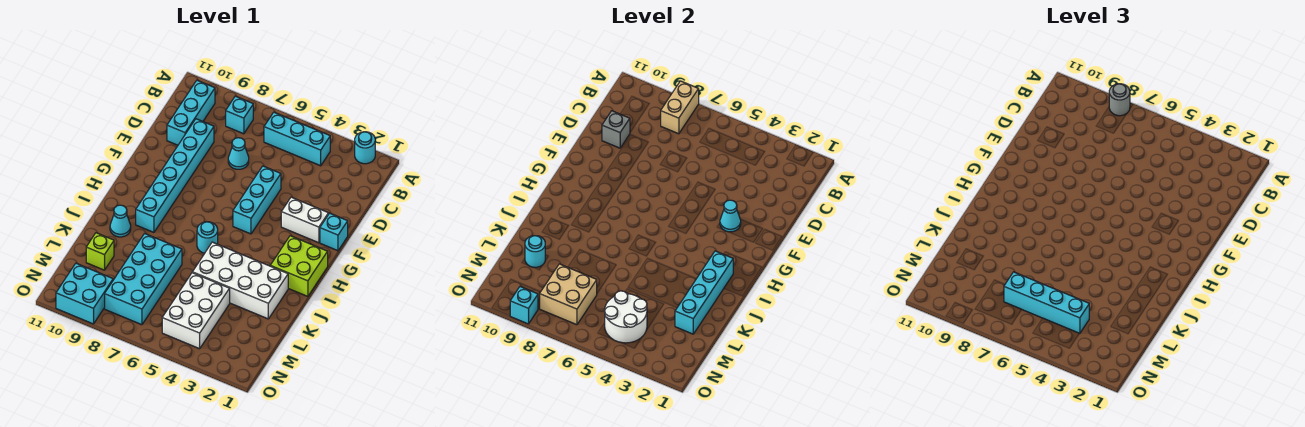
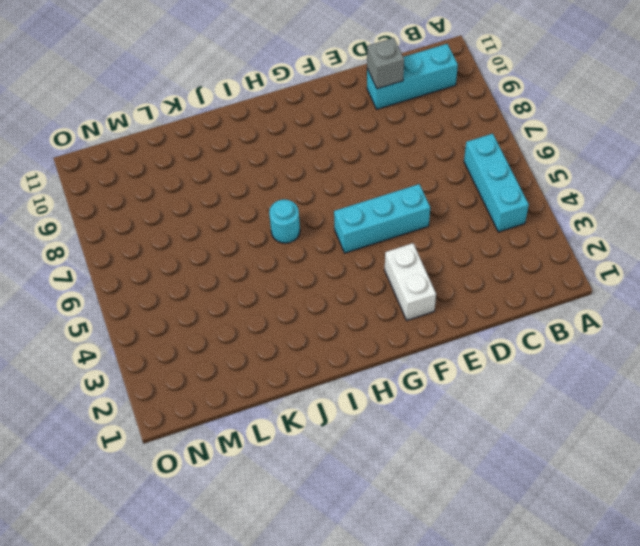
none -> cyan 1x1 round brick [355,132,375,164]
none -> cyan 1x1 brick [226,96,253,134]
none -> cyan 1x1 cone [228,138,249,169]

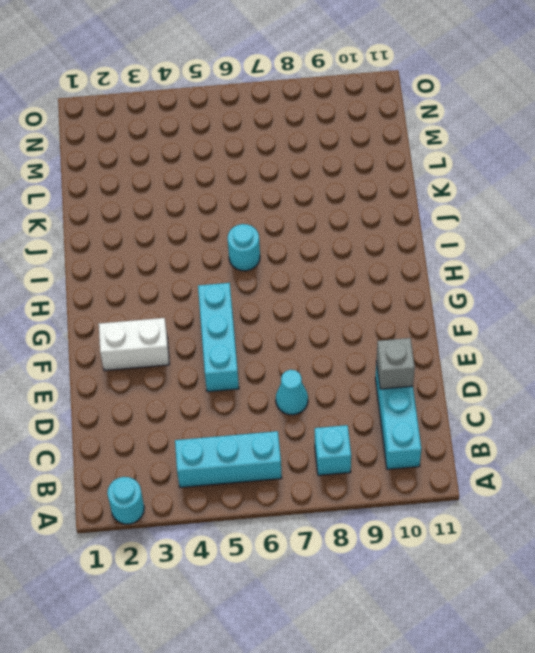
none -> cyan 1x6 brick [136,119,214,232]
none -> cyan 1x1 brick [320,213,348,251]
none -> lime 2x2 brick [270,236,328,296]

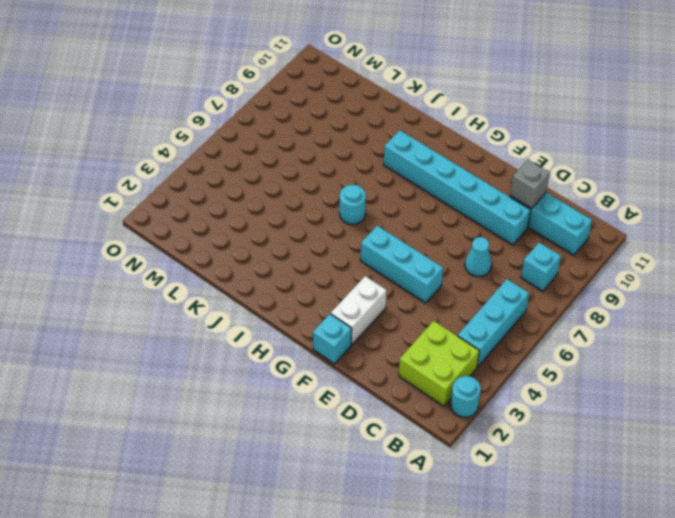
lime 2x2 brick [399,321,479,406] -> lime 2x2 brick moved to [270,236,328,296]
none -> white 2x4 brick [192,242,288,319]
none -> cyan 1x1 cone [110,205,131,237]
none -> cyan 2x4 brick [105,234,182,325]

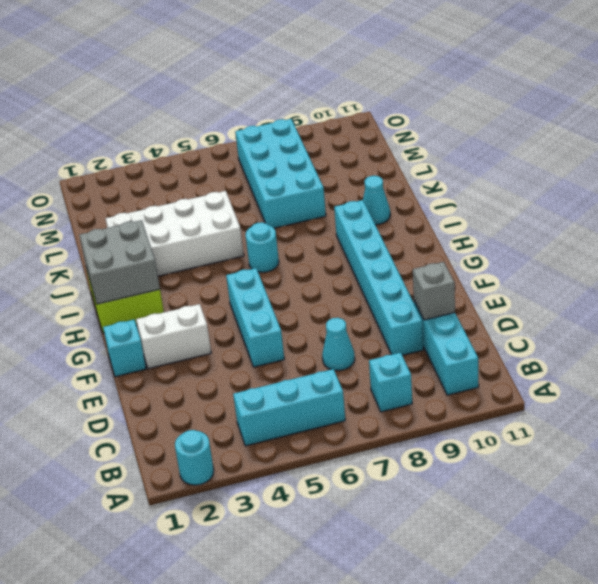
grey 2x2 brick [80,220,160,304] -> cyan 1x4 brick [675,251,733,334]
none -> white 2x3 brick [162,273,230,349]
none -> lime 1x1 brick [86,233,114,270]
none -> cyan 2x2 brick [56,263,113,324]

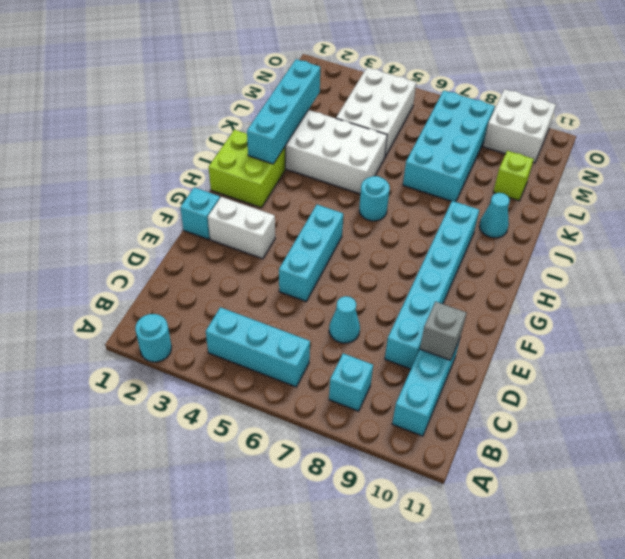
white 2x2 brick [483,89,556,163] -> cyan 2x2 brick [56,263,113,324]
none -> tan 1x2 brick [661,81,699,134]
none -> cyan 1x1 cone [720,200,741,232]
none -> cyan 1x1 round brick [525,236,545,267]

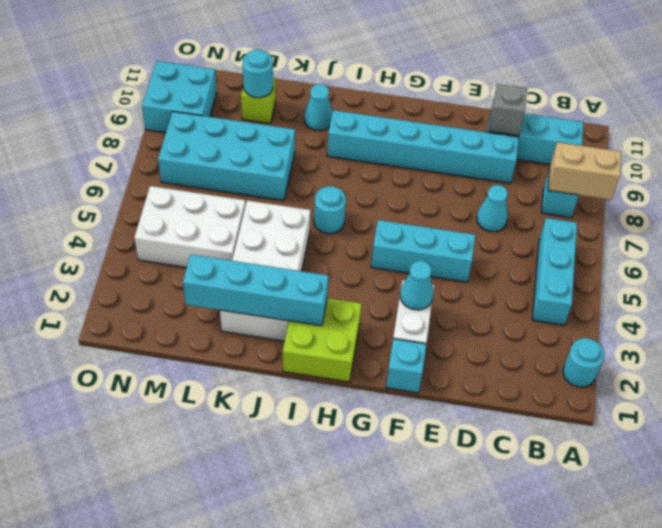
none -> white 2x2 round brick [605,291,647,343]
none -> tan 2x2 brick [540,264,597,325]
none -> cyan 1x1 brick [510,287,538,324]

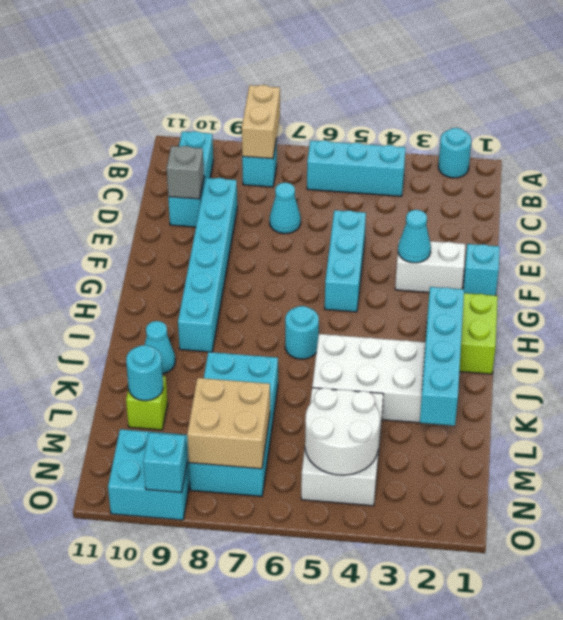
none -> grey 1x1 round brick [1109,84,1130,116]
none -> cyan 1x4 brick [1004,272,1089,334]

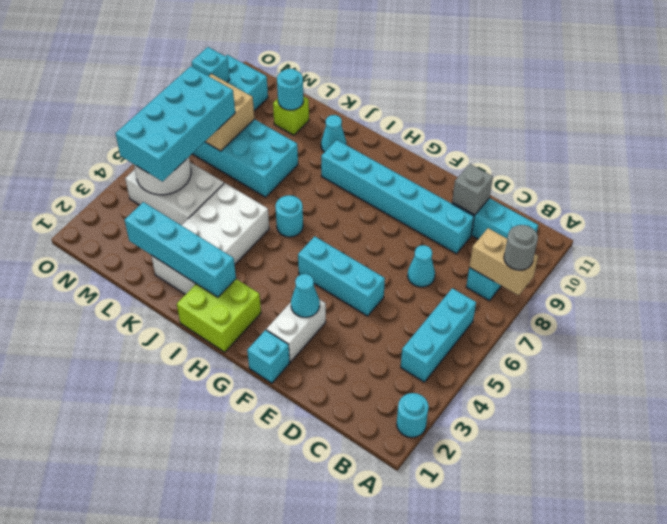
cyan 2x4 brick [115,66,235,181] -> cyan 1x4 brick [1004,272,1089,334]

